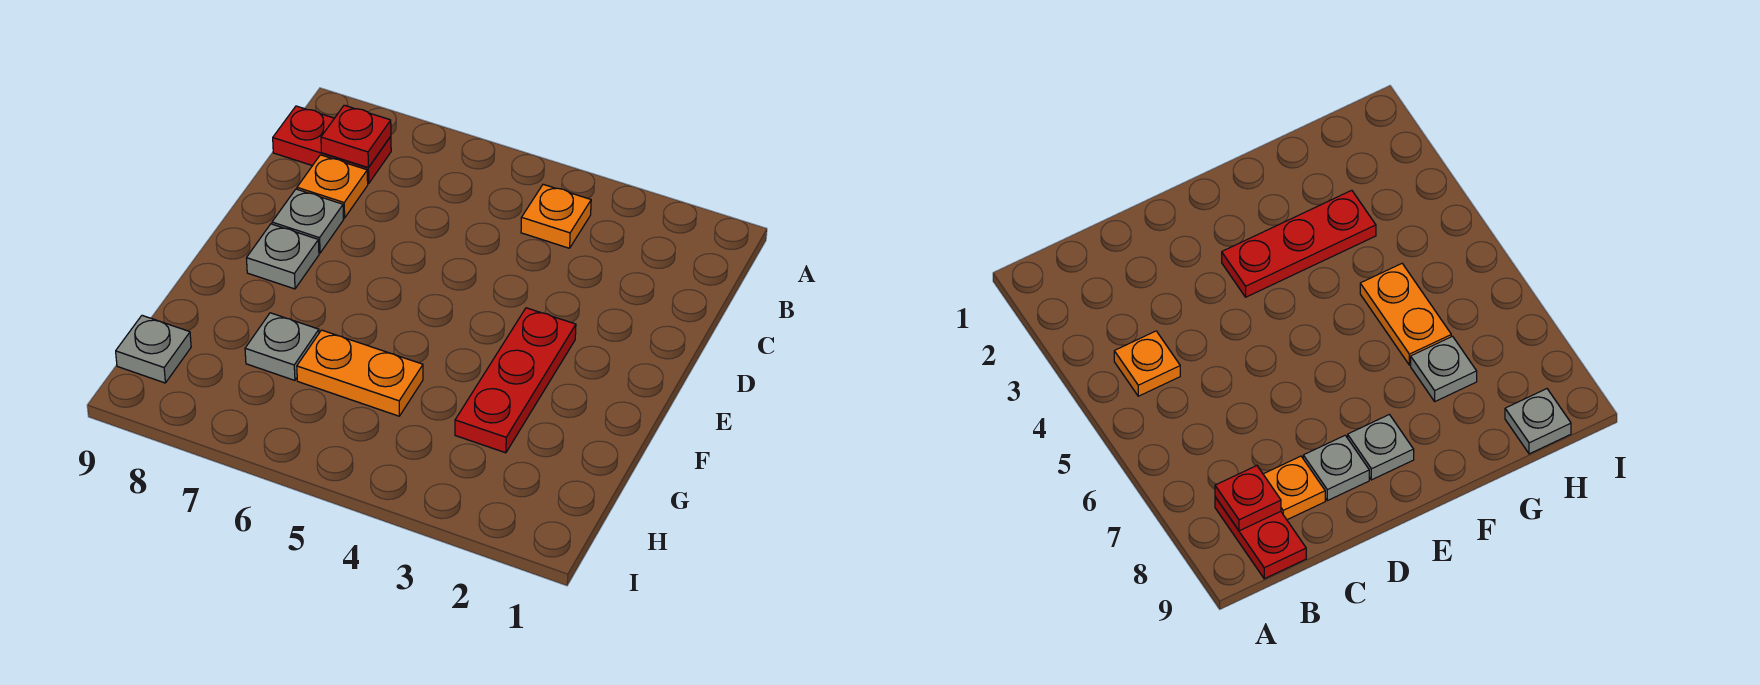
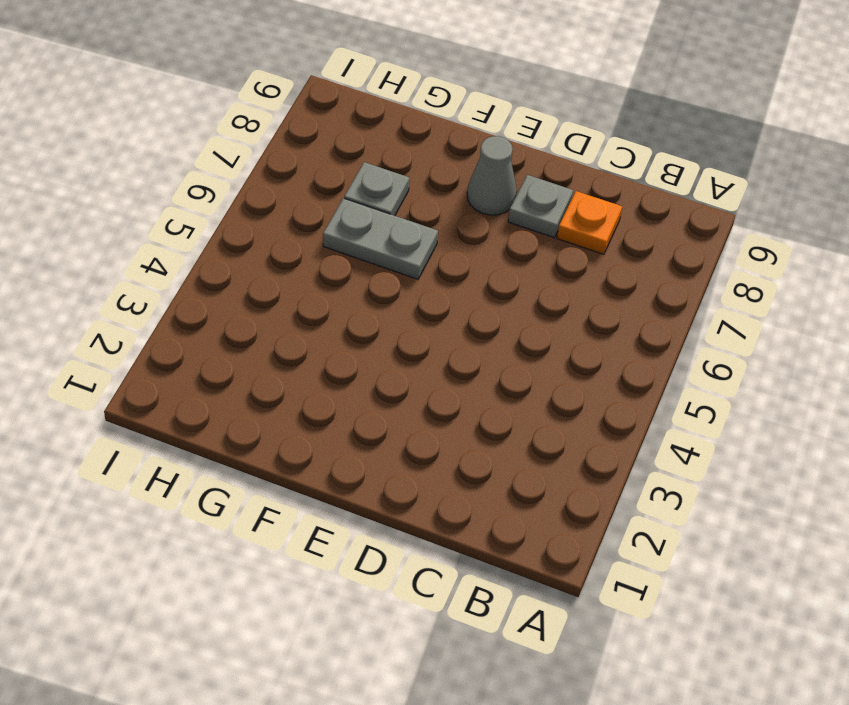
grey 1x1 cone [467,136,517,215] -> grey 1x1 plate [246,224,319,289]
grey 1x2 plate [323,198,438,279] -> orange 1x2 plate [297,330,423,416]
none -> orange 1x1 plate [521,184,591,248]
none -> red 1x2 plate [273,106,391,184]

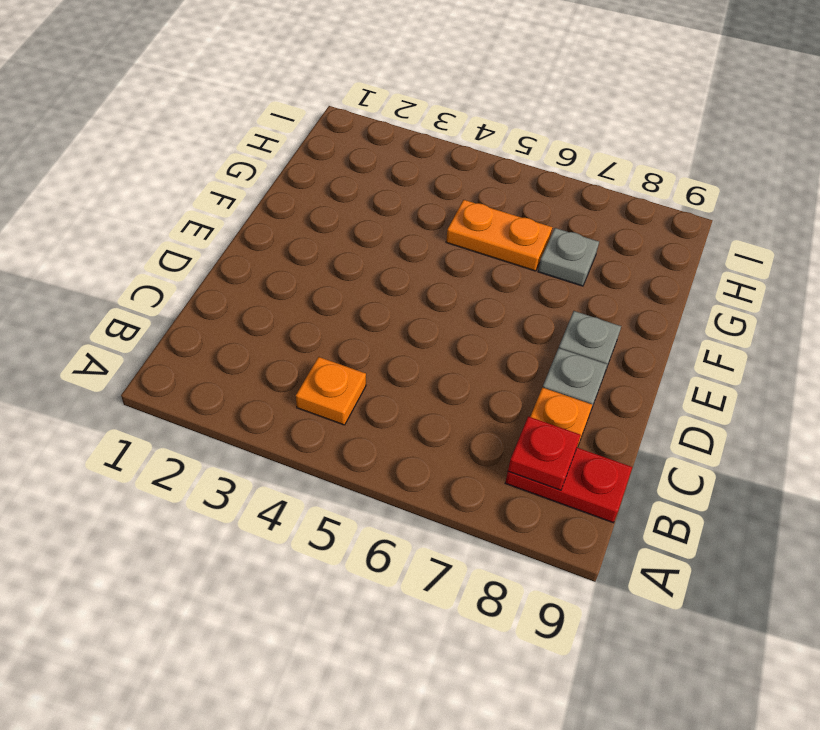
none -> red 1x3 plate [455,308,576,453]
none -> grey 1x1 plate [116,315,191,383]

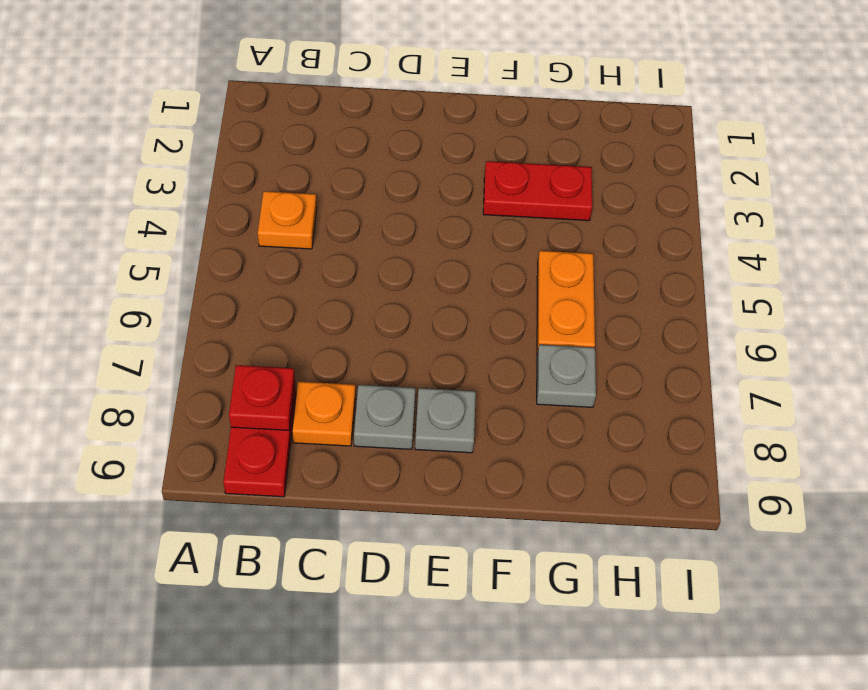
red 1x2 plate [483,161,592,221] -> red 1x3 plate [455,308,576,453]
none -> grey 1x1 plate [116,315,191,383]

